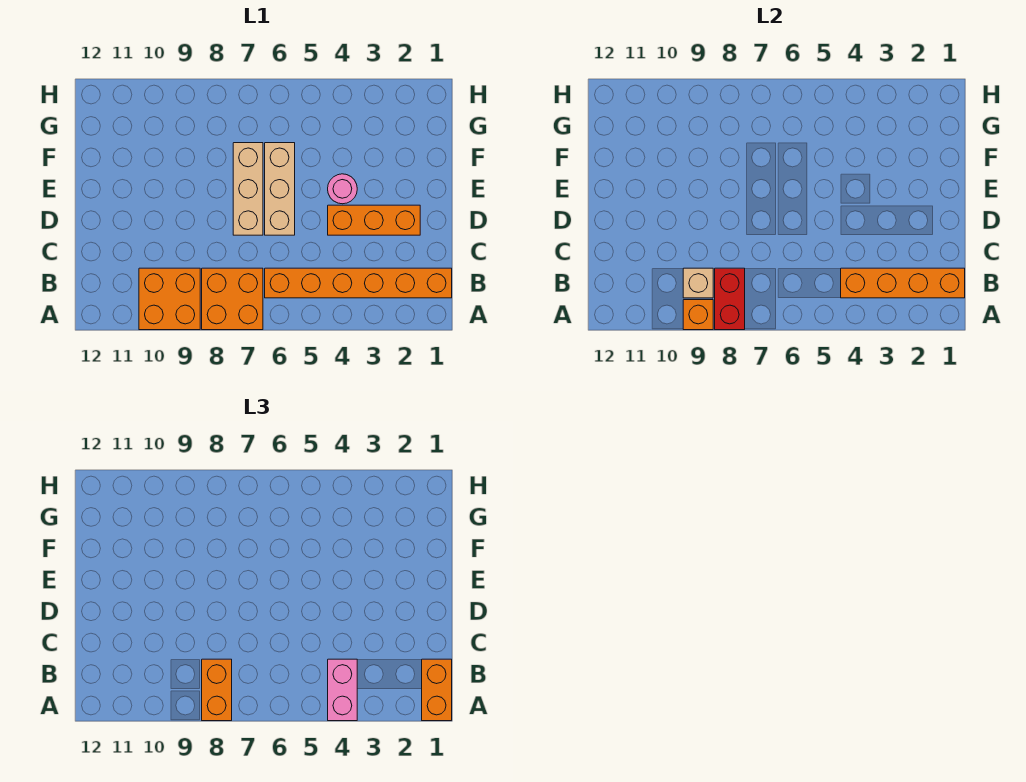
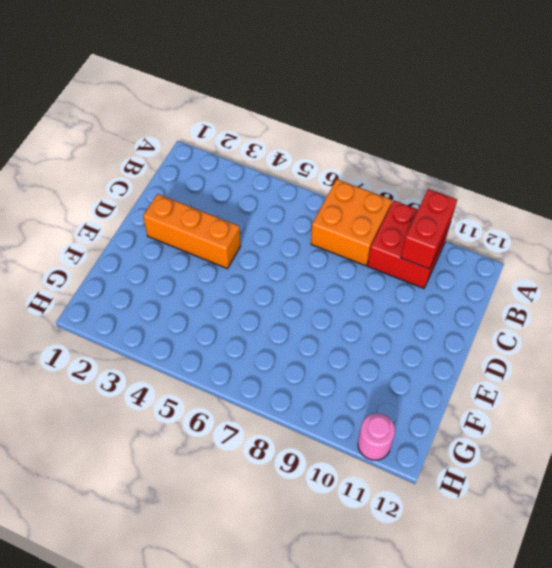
red 2x2 brick [368,201,450,288] -> orange 2x2 brick [139,268,200,330]
red 1x2 brick [401,189,457,269] -> red 1x2 brick moved to [715,268,745,330]
pink 1x1 round brick [358,413,395,460] -> pink 1x1 round brick moved to [328,174,357,204]
none -> orange 1x6 brick [265,268,452,298]
none -> tan 1x3 brick [265,143,295,235]
none -> tan 1x3 brick [233,143,263,235]

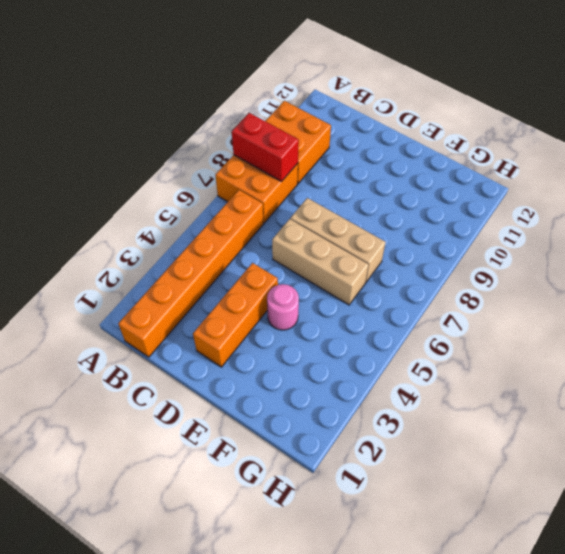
none -> orange 1x1 brick [683,300,713,330]
none -> orange 1x4 brick [841,268,965,298]
none -> tan 1x1 brick [683,268,713,298]

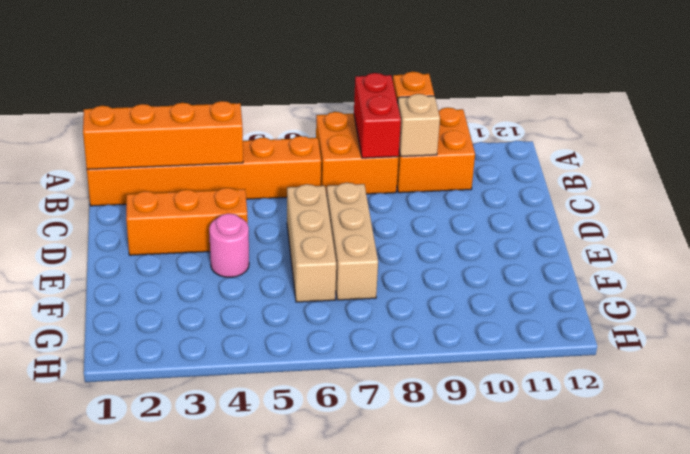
none -> orange 1x2 brick [422,659,452,721]
none -> pink 1x2 brick [328,659,357,721]
none -> orange 1x2 brick [202,659,232,721]

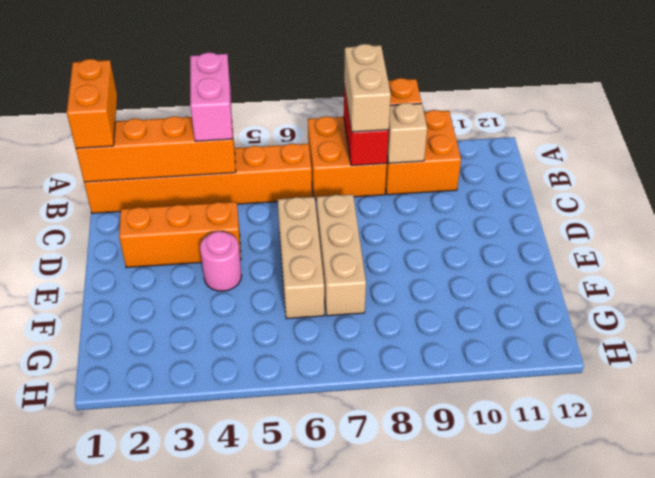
tan 1x2 brick [344,44,391,132] -> orange 1x2 brick [202,659,232,721]

